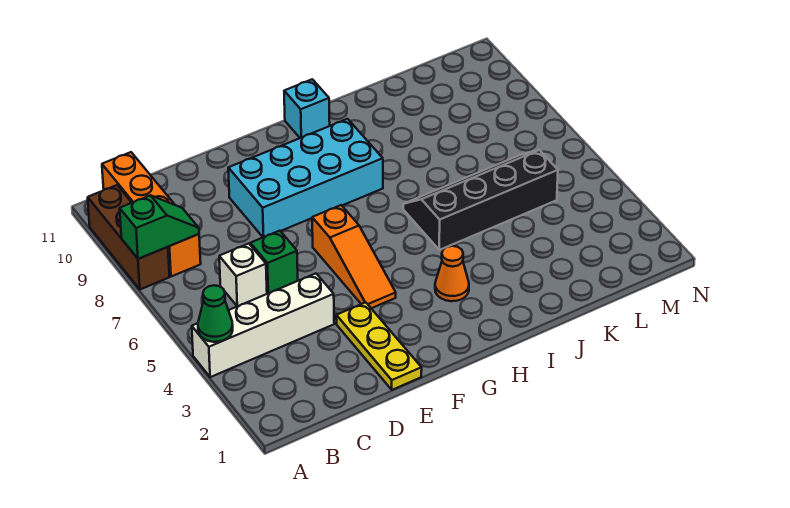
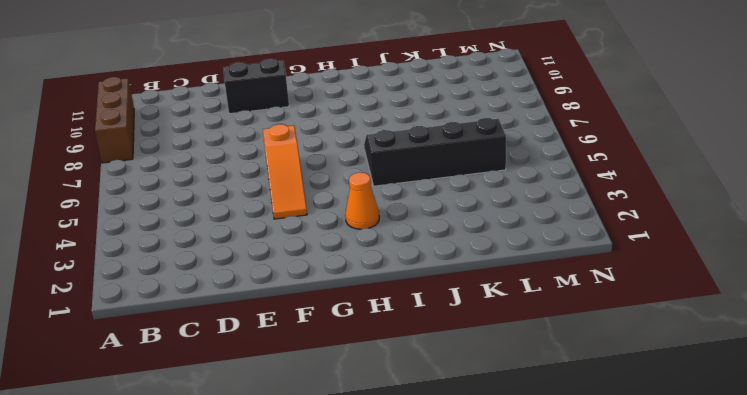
black 1x2 brick [223,59,289,114] -> none
none -> white 1x4 brick [192,274,334,377]
none -> orange 1x4 brick [102,152,201,277]
none -> white 1x1 brick [219,244,267,306]

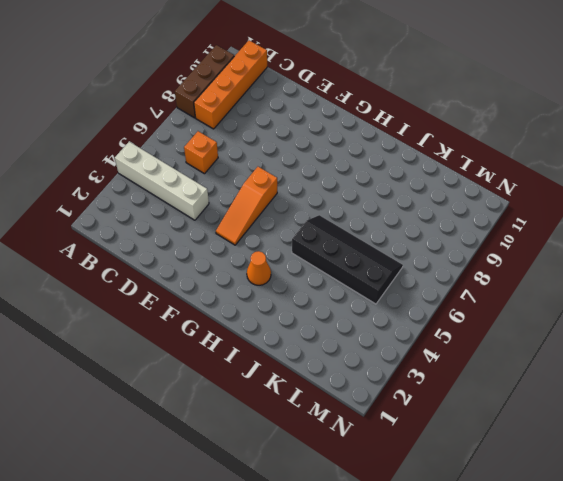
orange 1x1 brick [184,131,218,174] -> white 1x1 brick [219,244,267,306]
none -> green 1x1 brick [250,231,298,293]
none -> yellow 1x3 plate [336,302,422,390]
none -> cyan 2x4 brick [228,119,383,237]

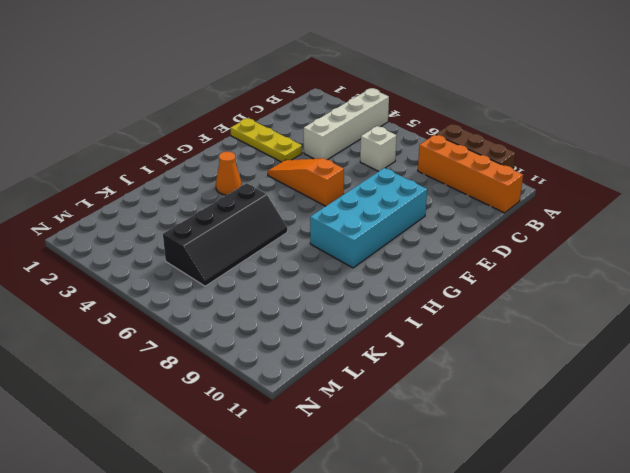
none -> green 1x1 brick [250,231,298,293]
none -> cyan 1x1 brick [284,79,330,138]
none -> green 1x1 cone [198,285,233,342]

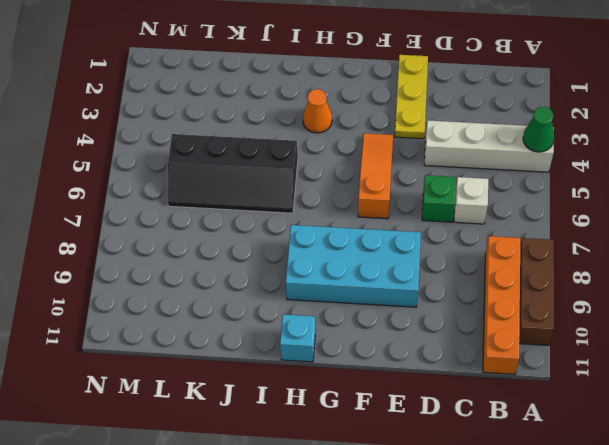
none -> green 1x2 slope [120,195,199,259]

